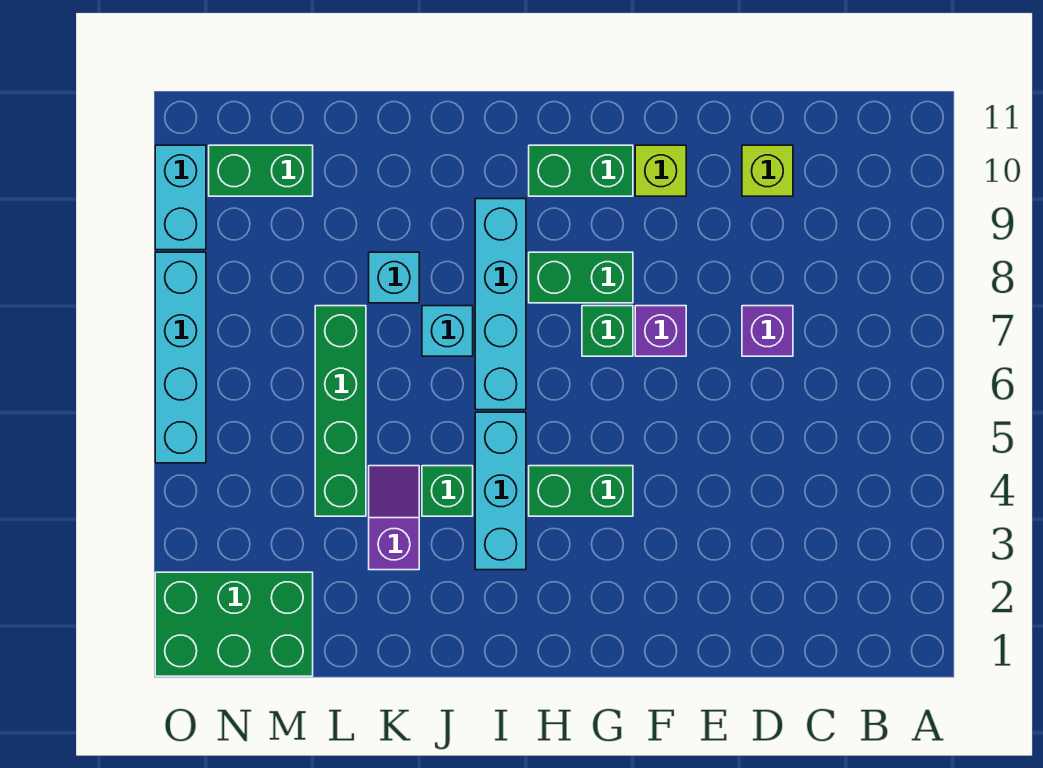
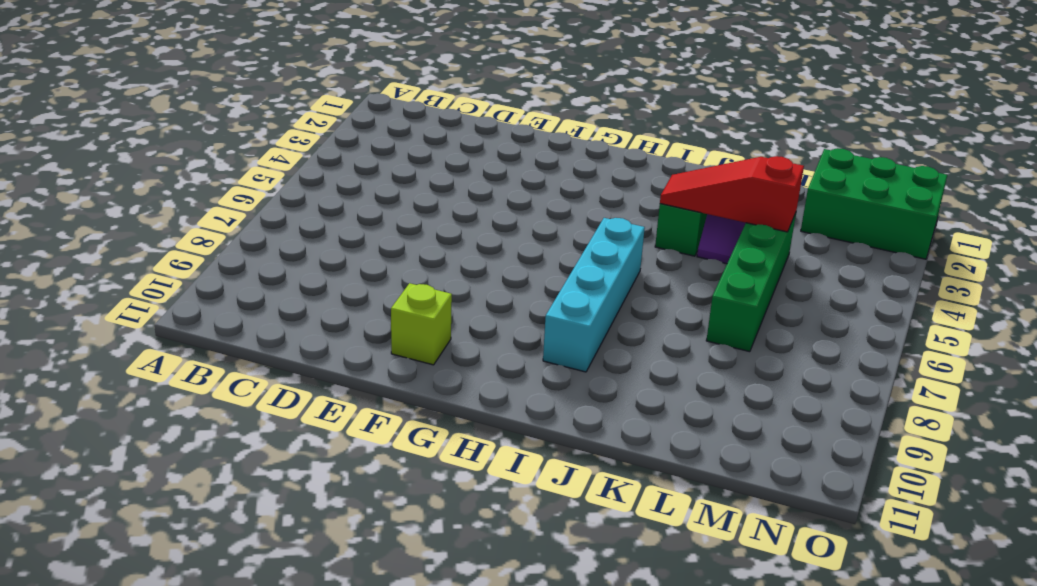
red 1x3 slope [660,156,804,232] -> none
none -> purple 1x1 brick [742,306,793,356]
none -> lime 1x1 brick [742,145,793,196]
none -> purple 1x1 brick [635,306,686,356]

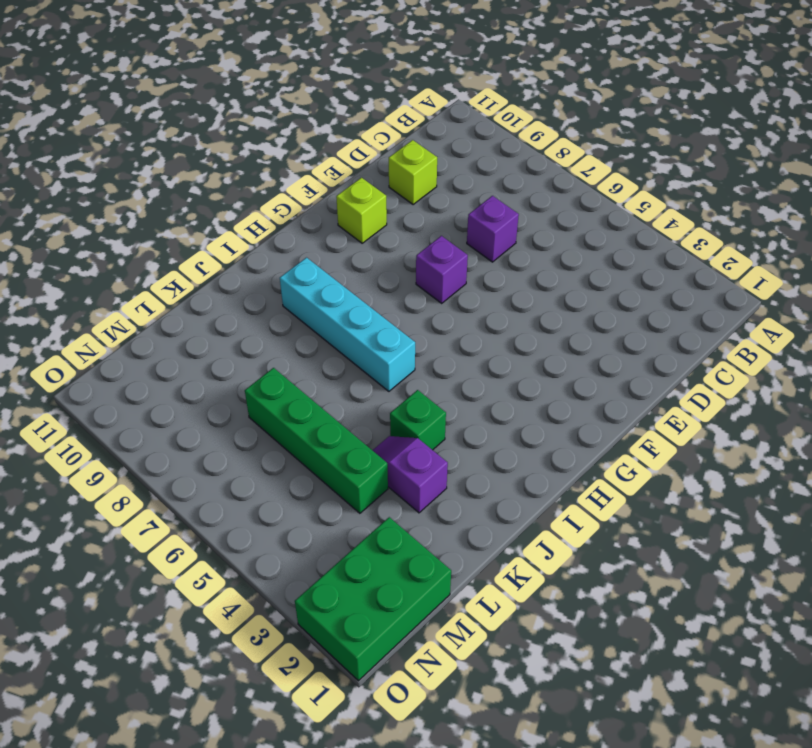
none -> green 1x2 brick [529,466,633,516]
none -> green 1x1 brick [582,306,633,356]
none -> green 1x2 brick [529,252,633,303]

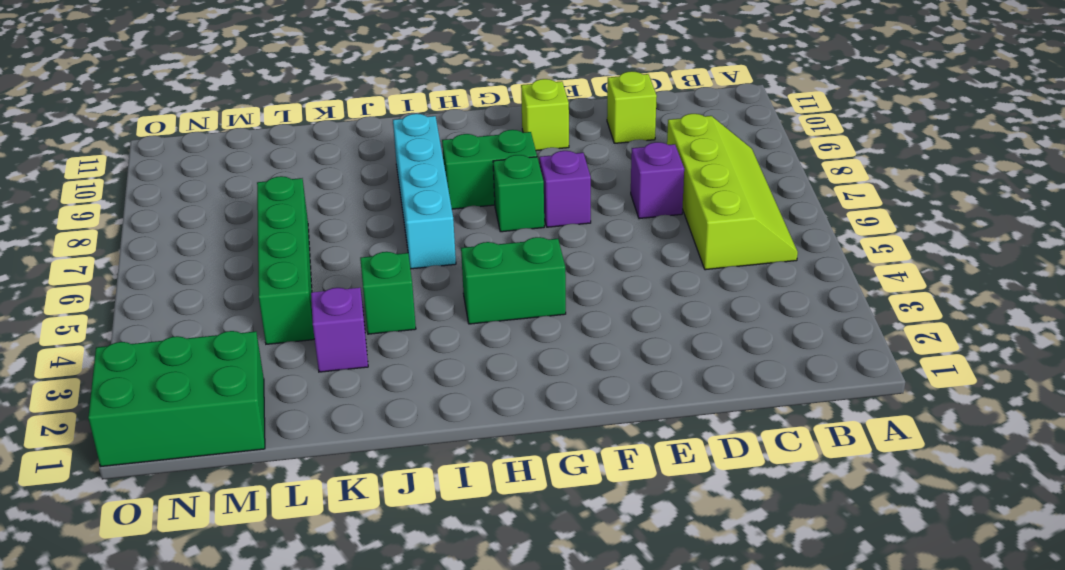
lime 2x4 slope [667,114,798,270] -> none
none -> green 1x2 brick [529,145,633,196]
none -> cyan 1x3 brick [475,412,526,570]
none -> cyan 1x1 brick [422,306,473,356]

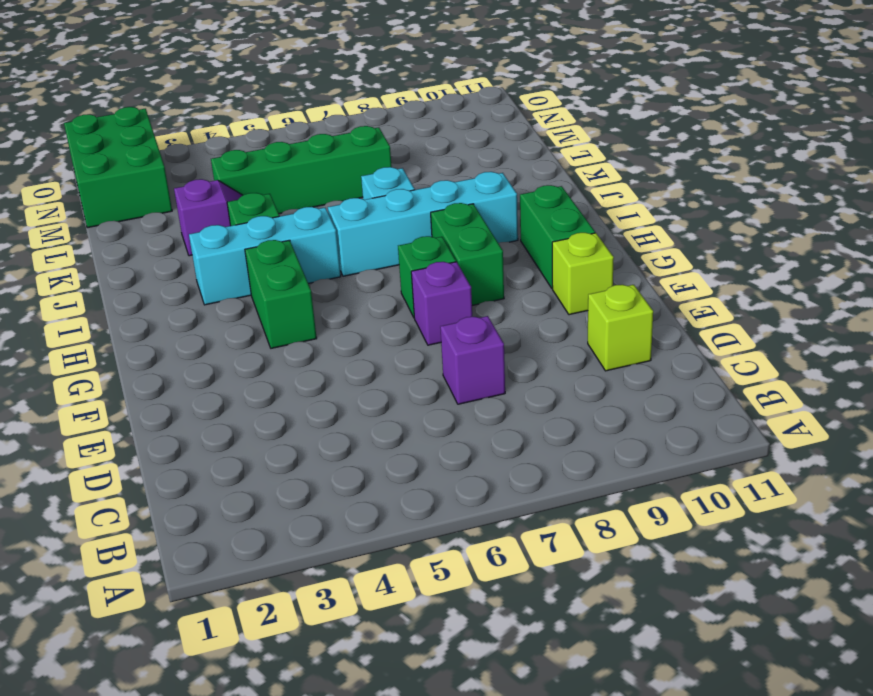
none -> cyan 1x1 brick [369,252,419,303]
none -> green 1x2 brick [209,145,313,196]
none -> cyan 1x4 brick [155,252,206,463]

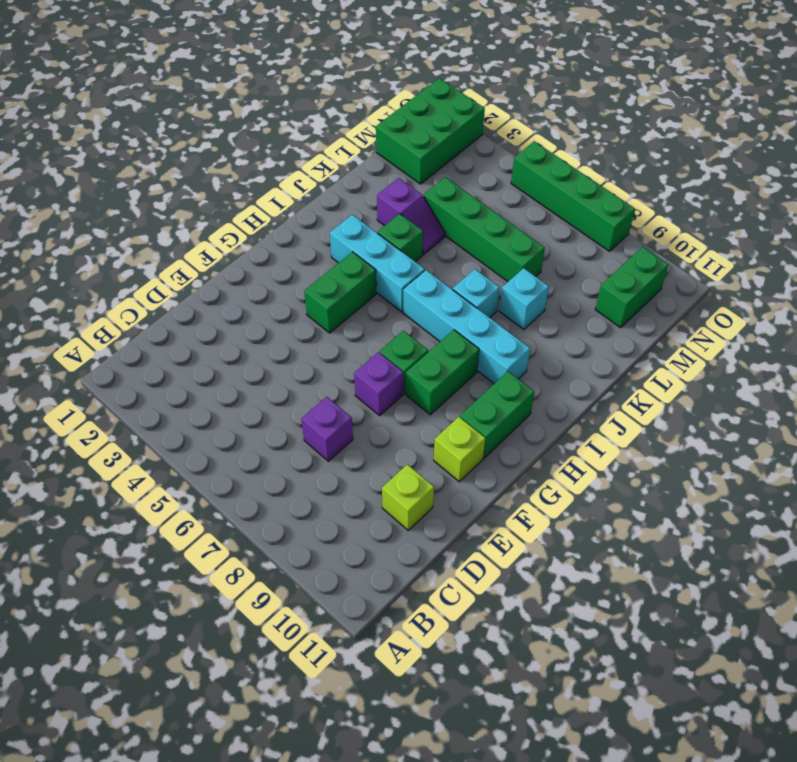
green 1x4 brick [511,141,635,251] -> cyan 1x4 brick [155,252,206,463]
none -> cyan 1x2 brick [155,145,206,250]

